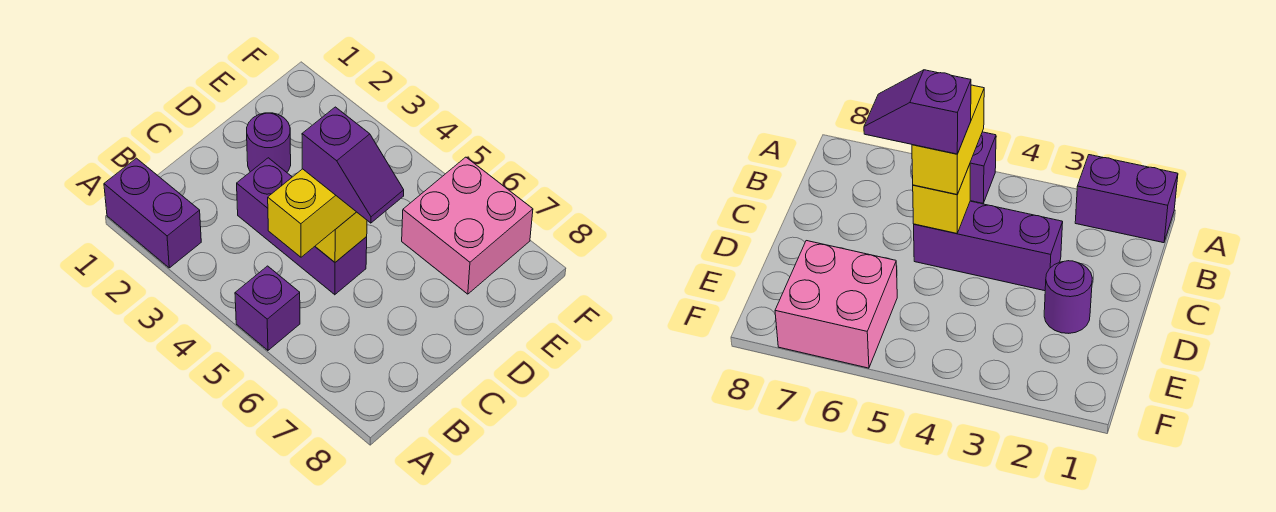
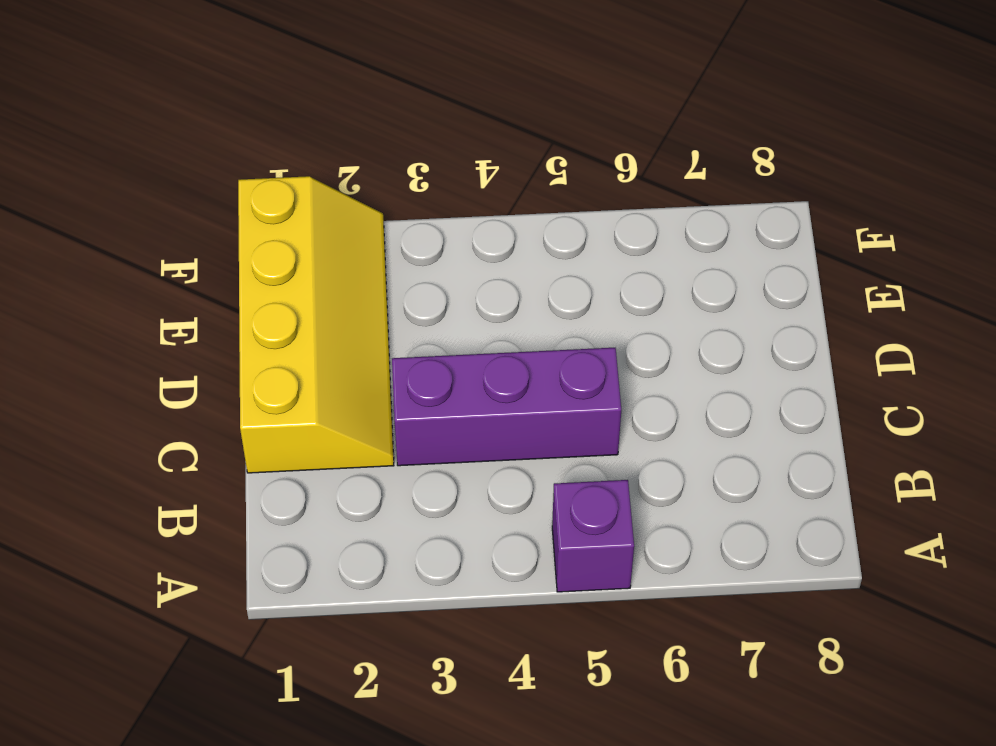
yellow 2x4 slope [238,176,394,473] -> purple 1x1 round brick [247,113,291,172]
none -> purple 1x2 brick [104,158,201,268]
none -> pink 2x2 brick [402,157,533,294]

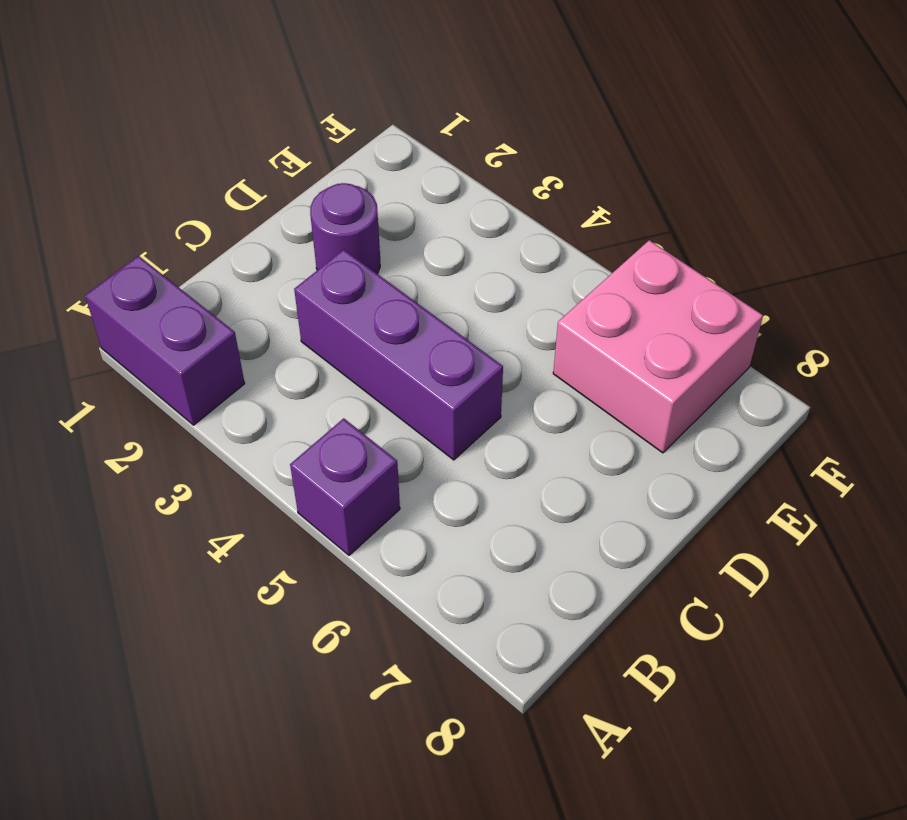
none -> yellow 1x1 brick [315,212,367,262]
none -> yellow 1x2 brick [268,169,356,257]

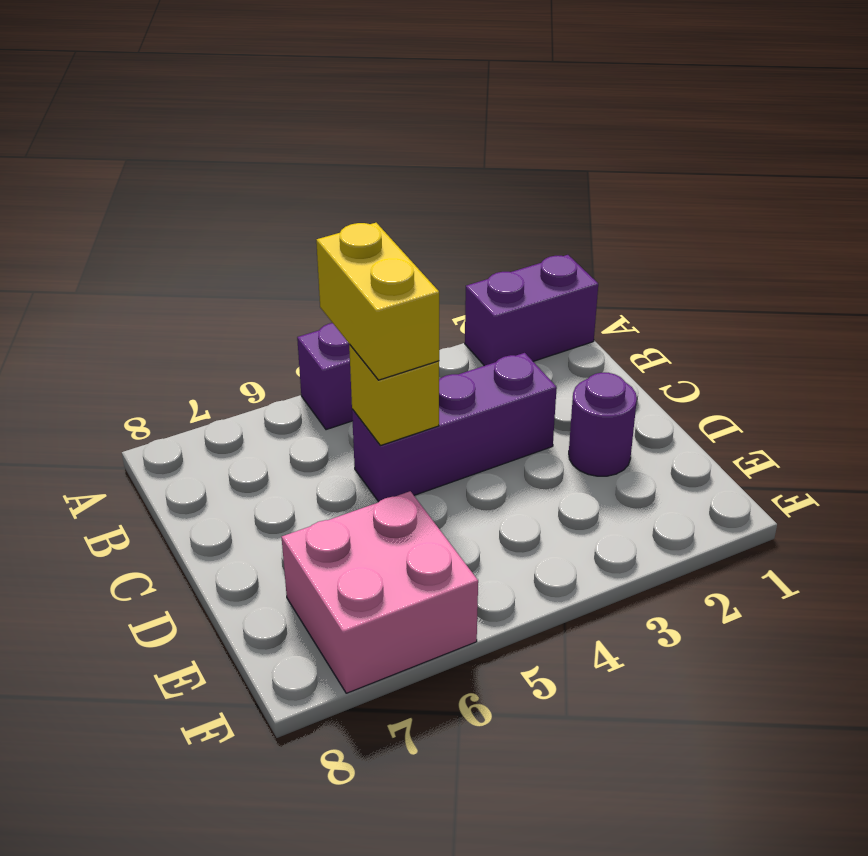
none -> purple 1x2 slope [302,107,404,223]

